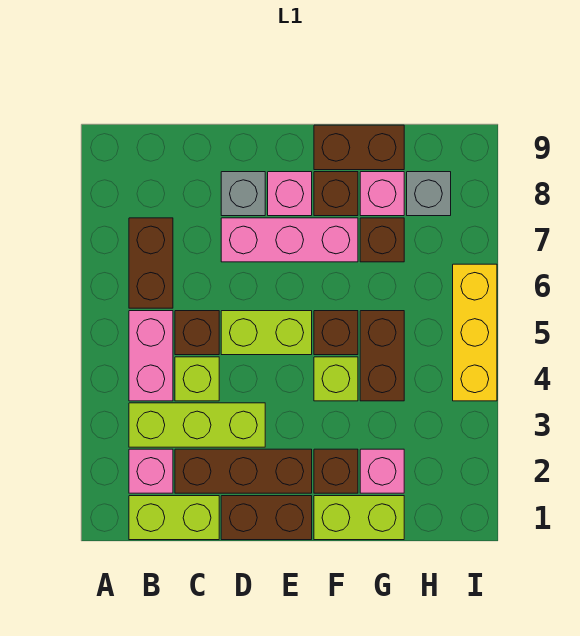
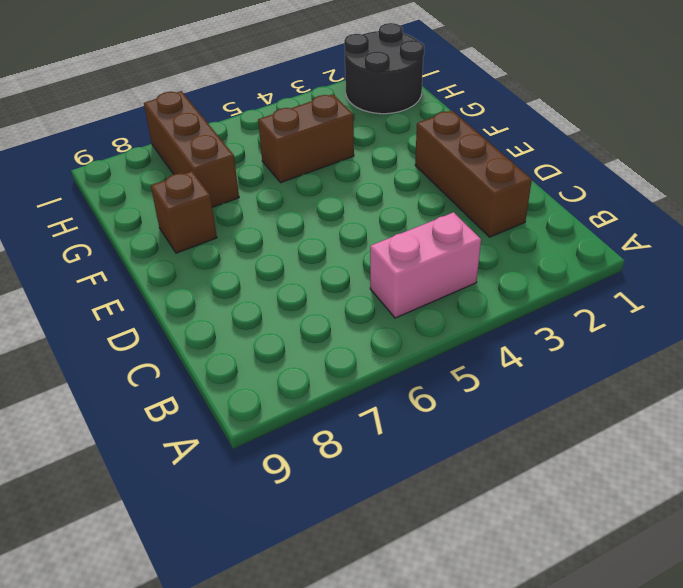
brown 1x3 brick [144,91,239,207] -> brown 1x1 brick [360,218,404,262]
black 2x2 round brick [344,23,424,114] -> none
none -> lime 1x2 brick [129,496,219,540]
none -> pink 1x1 brick [129,449,173,493]
none -> lime 1x3 brick [129,403,265,447]

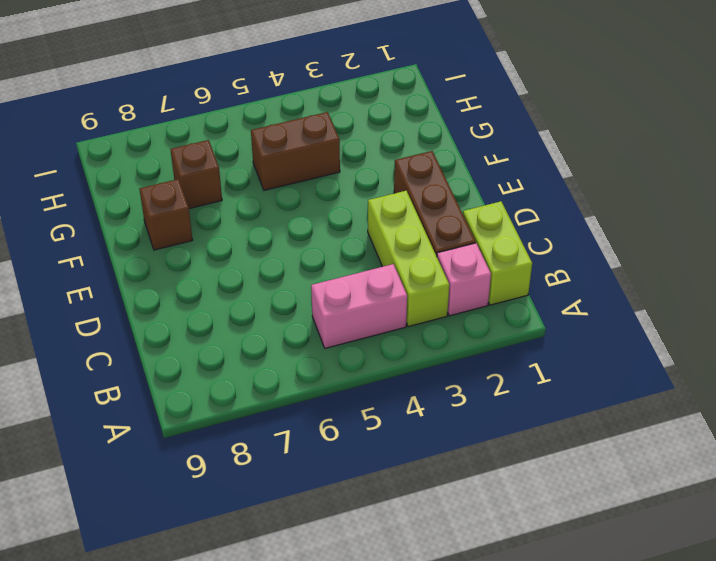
none -> brown 1x2 brick [129,218,173,308]
none -> lime 1x1 brick [175,357,219,401]
none -> brown 1x1 brick [175,311,219,355]

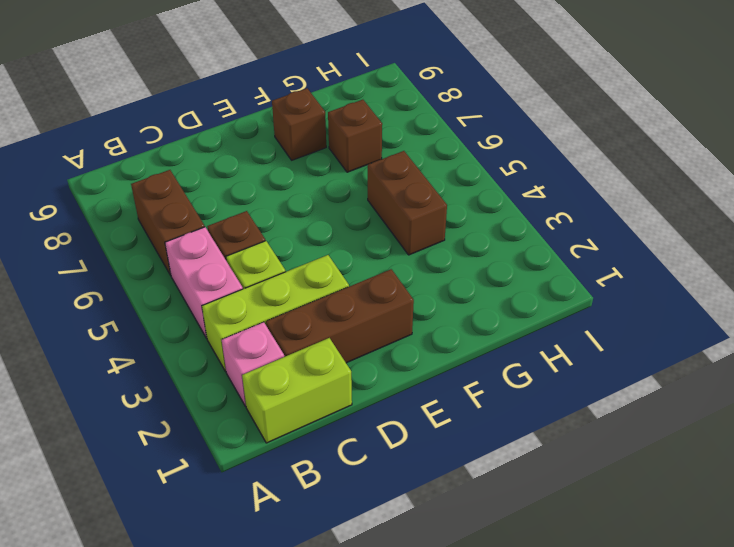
none -> brown 1x2 brick [221,496,312,540]
none -> lime 1x2 brick [221,311,312,355]
none -> pink 1x3 brick [221,218,358,262]

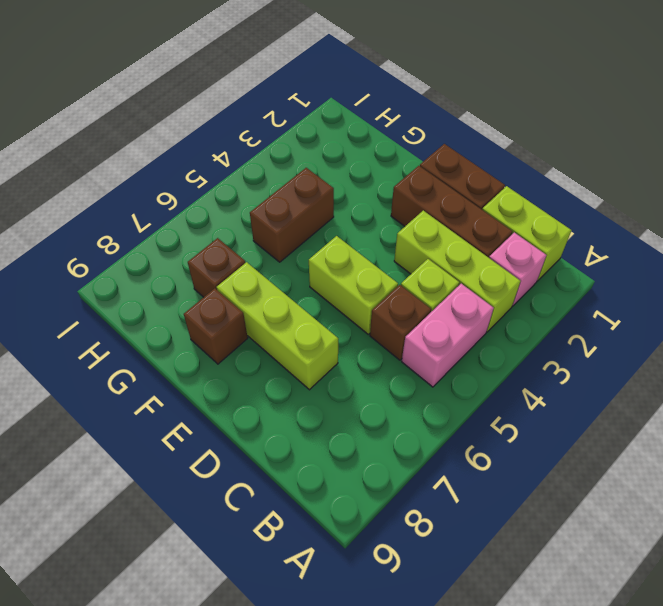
lime 1x3 brick [217,262,338,390] -> pink 1x3 brick [221,218,358,262]
none -> brown 1x2 brick [129,218,173,308]
none -> grey 1x1 brick [221,172,265,216]
none -> pink 1x1 brick [268,172,312,216]

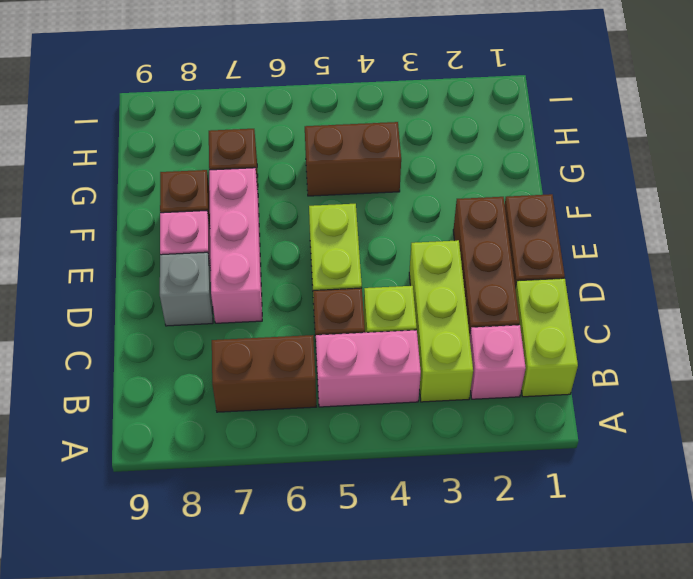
none -> lime 1x2 brick [314,496,404,540]
none -> brown 1x1 brick [314,449,358,493]
none -> lime 1x1 brick [314,357,358,401]

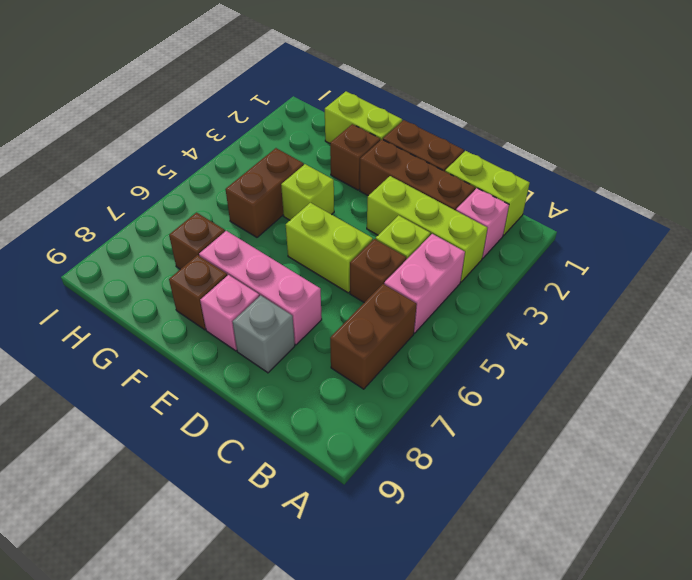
none -> brown 1x1 brick [314,311,358,355]
none -> brown 1x2 brick [314,125,404,170]
none -> pink 1x1 brick [360,449,404,493]

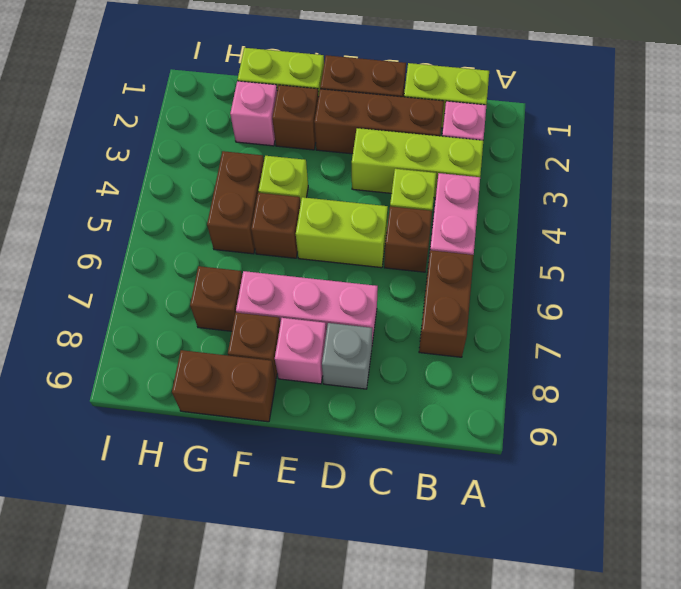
none -> pink 1x1 brick [360,172,404,216]
none -> grey 1x1 brick [407,172,451,216]
none -> yellow 1x3 brick [453,264,497,401]

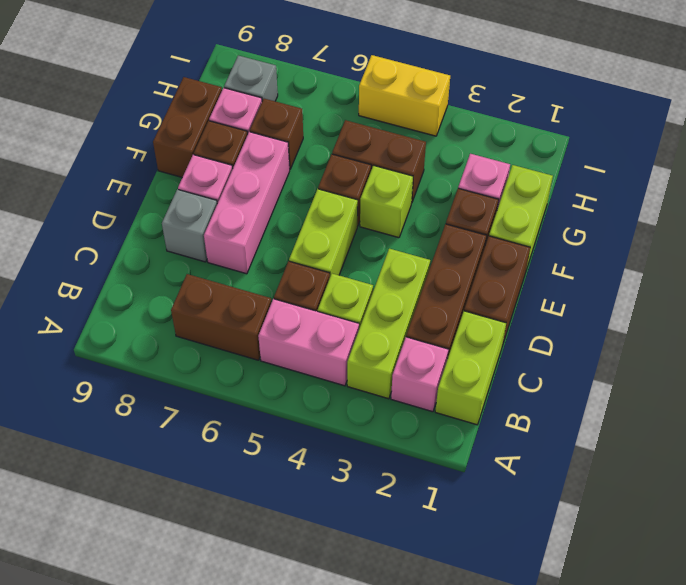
yellow 1x2 brick [359,55,450,136] -> yellow 1x3 brick [453,264,497,401]

